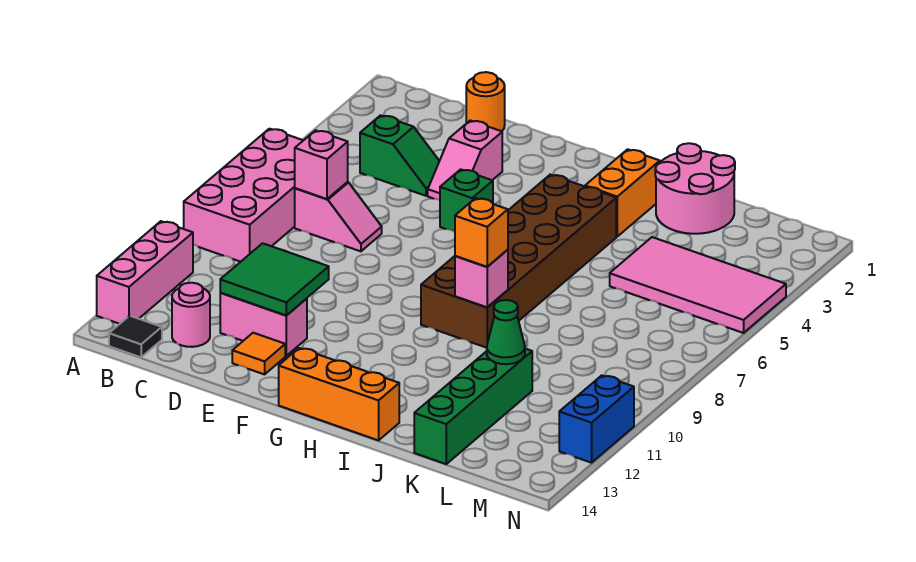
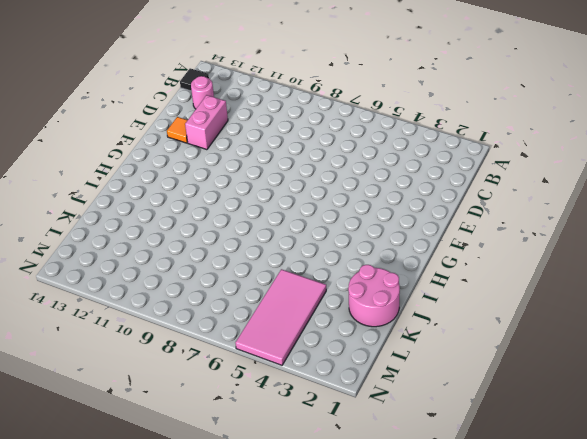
none -> pink 2x4 brick [184,129,303,262]
none -> pink 1x3 brick [97,221,193,324]
none -> green 1x2 slope [360,115,439,196]

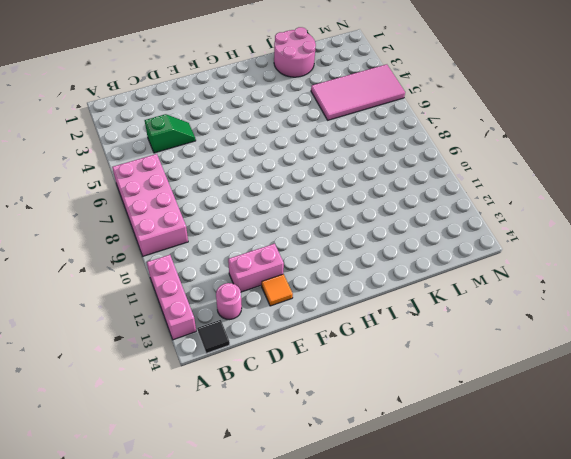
none -> pink 1x2 slope [295,182,382,251]
none -> orange 1x1 round brick [466,72,505,131]
none -> pink 1x2 slope [428,120,502,200]

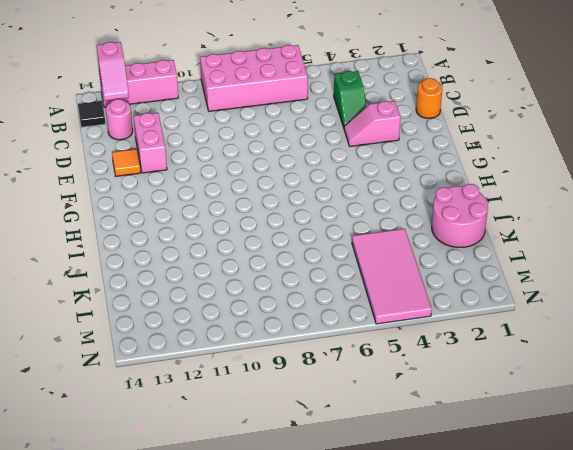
pink 1x2 slope [97,42,129,101] -> pink 1x2 slope moved to [295,182,382,251]
none -> green 1x1 brick [440,169,493,232]
none -> orange 1x3 brick [279,348,399,440]
none -> brown 2x6 brick [421,175,616,348]

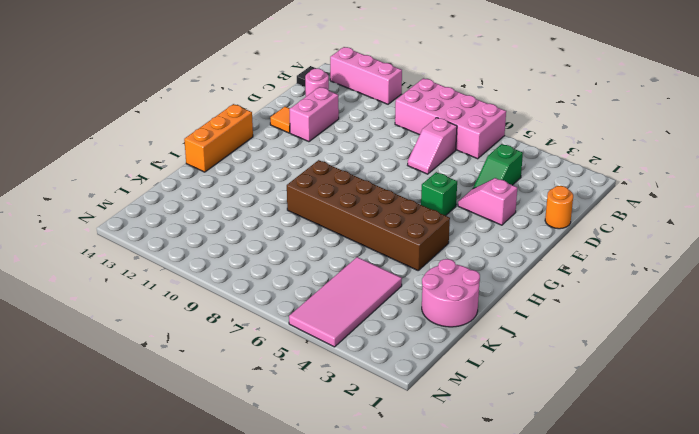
none -> orange 1x2 brick [585,149,660,236]
none -> green 1x4 brick [414,349,532,464]
none -> blue 1x2 brick [559,375,634,463]

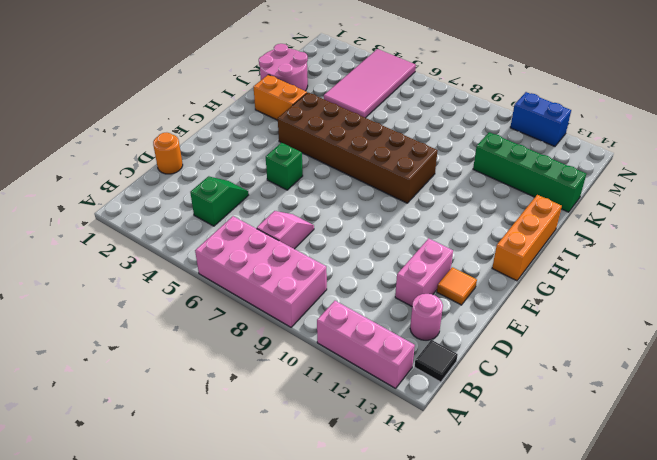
none -> pink 1x2 slope [428,120,502,200]
none -> pink 1x1 brick [295,130,348,199]
none -> green 2x2 tile [220,243,329,316]

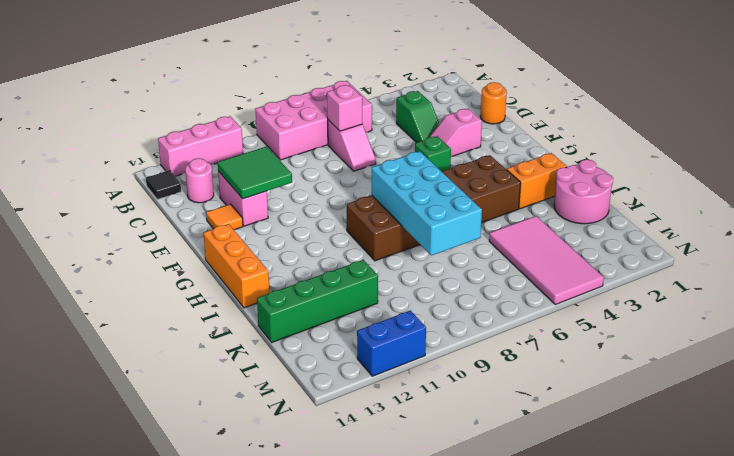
cyan 2x4 brick [372,151,482,256] -> none
none -> pink 1x1 brick [455,250,508,307]
none -> green 1x1 cone [487,300,525,364]
none -> orange 1x1 brick [455,198,508,267]

